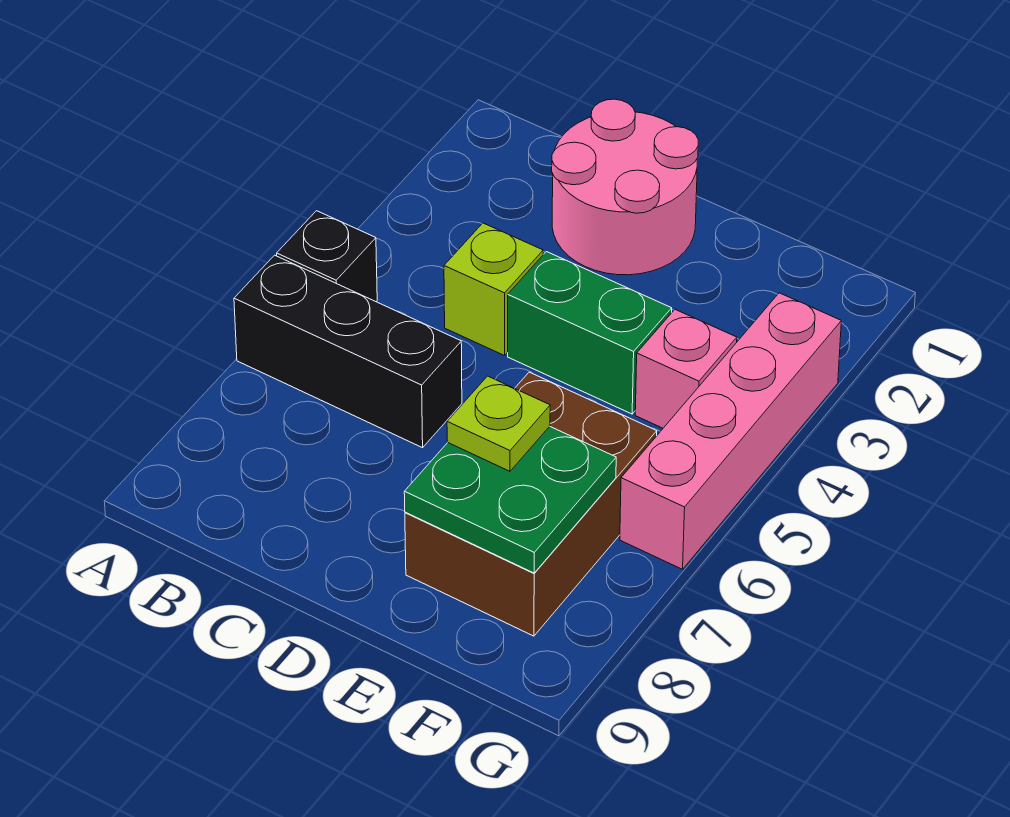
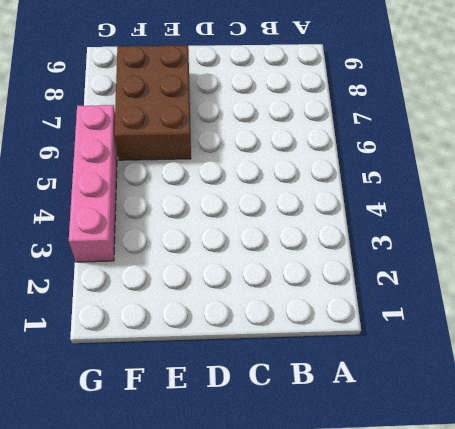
none -> black 1x1 brick [277,211,377,302]
none -> black 1x3 brick [234,255,462,448]

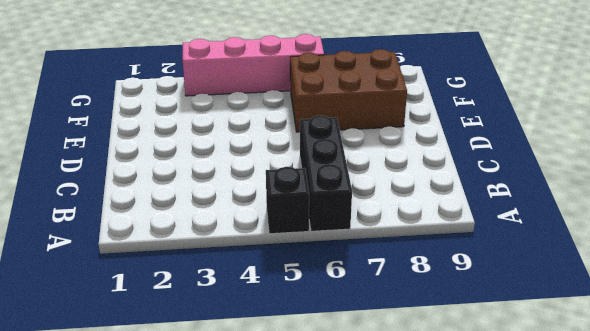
none -> pink 2x2 round brick [552,99,698,275]
none -> lime 1x1 brick [444,223,543,356]

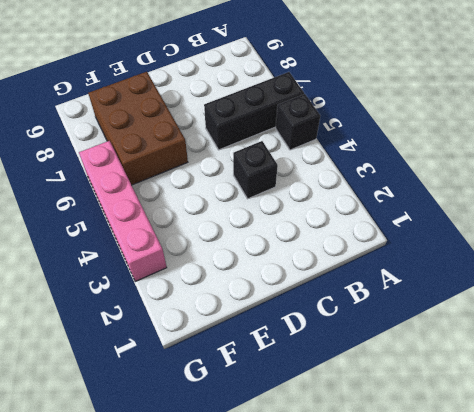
black 1x1 brick [233,141,278,199] -> lime 1x1 brick [444,223,543,356]
none -> pink 2x2 round brick [552,99,698,275]
none -> green 1x2 brick [508,252,672,414]

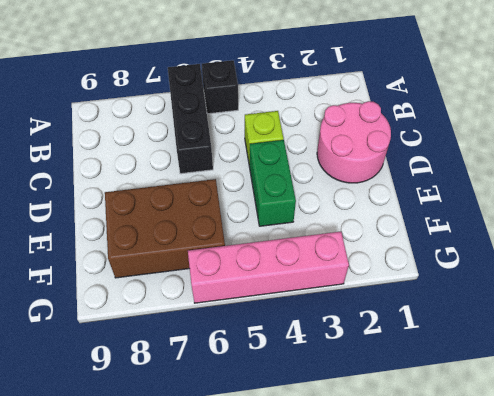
none -> pink 1x1 brick [635,310,737,428]
none -> green 2x2 plate [404,426,616,573]

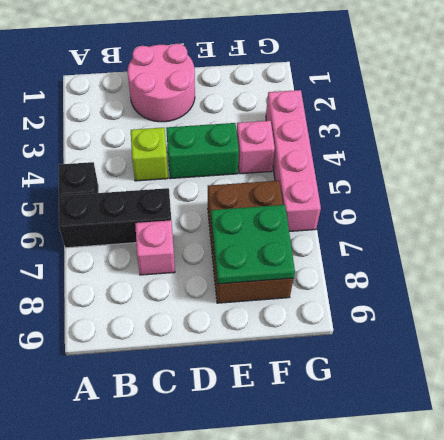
pink 1x1 brick [135,220,175,275] -> none
none -> lime 1x1 plate [447,376,550,471]

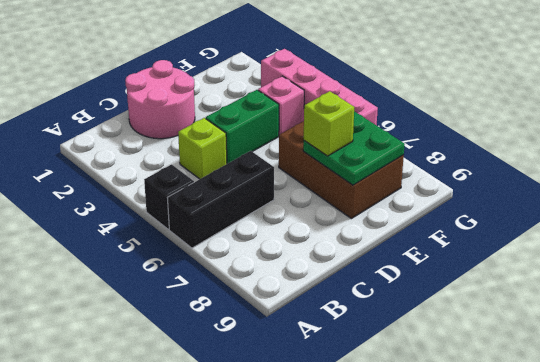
lime 1x1 brick [304,91,354,156] -> lime 1x1 plate [447,376,550,471]

